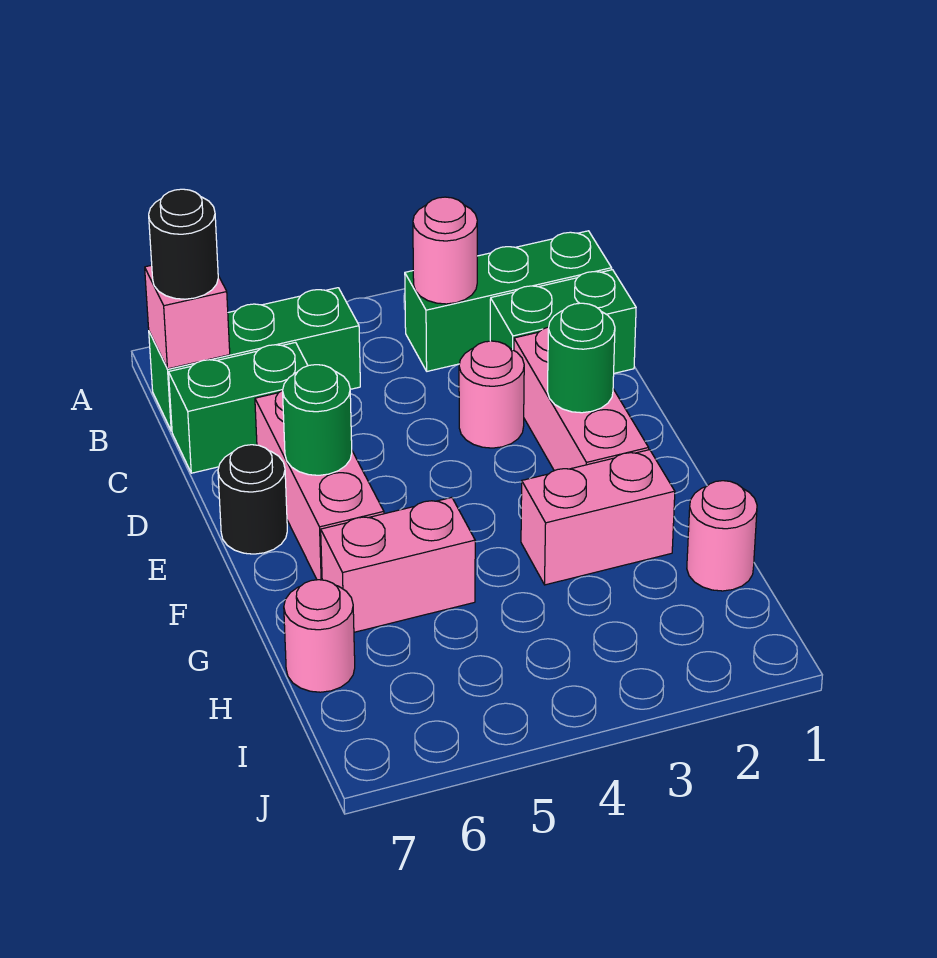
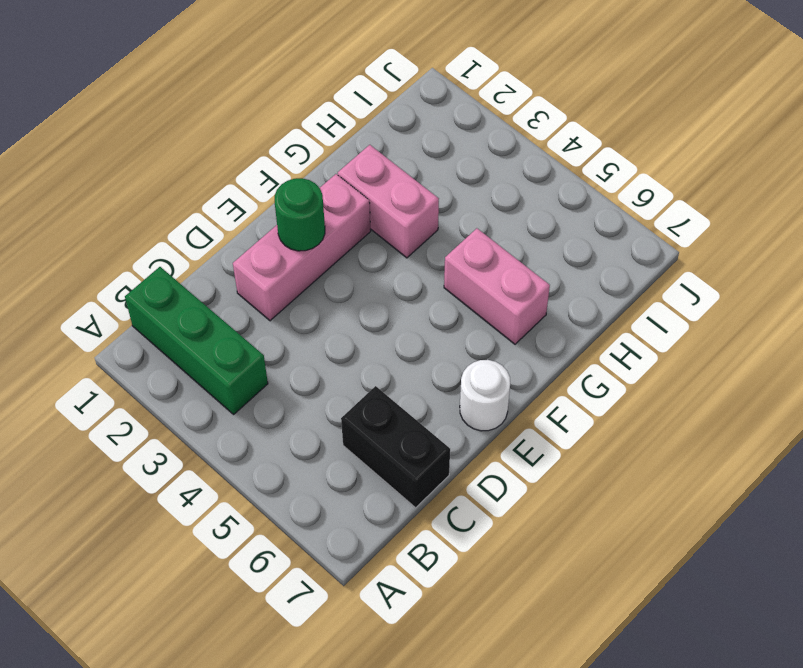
black 1x2 brick [341,386,450,508] -> green 1x2 brick [169,343,308,473]
white 1x1 round brick [460,360,510,431] -> black 1x1 round brick [218,445,287,554]
none -> green 1x3 brick [149,288,360,431]
none -> green 1x2 brick [490,270,636,373]
none -> pink 1x1 round brick [459,341,524,448]

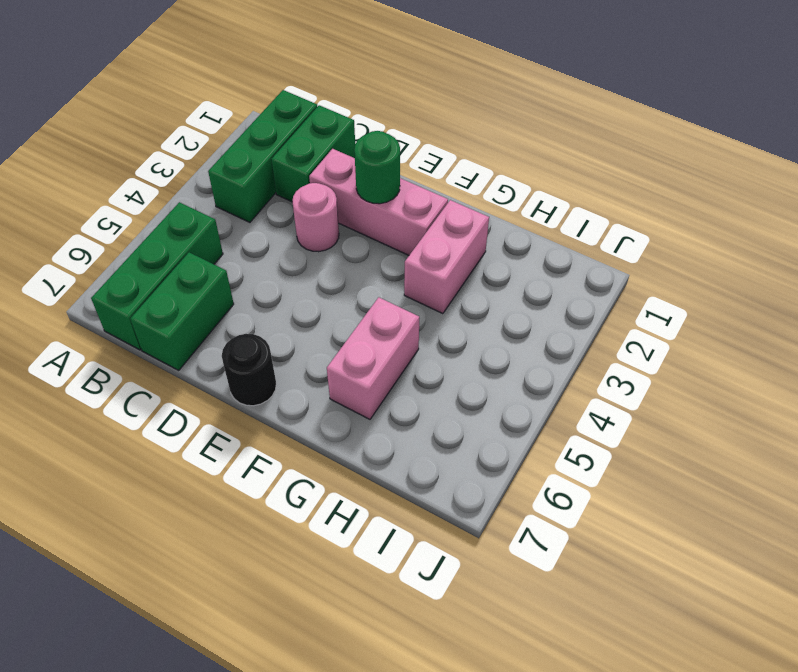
none -> pink 1x3 brick [255,390,384,580]
none -> pink 1x1 round brick [687,481,757,591]
none -> pink 1x1 round brick [284,580,355,692]

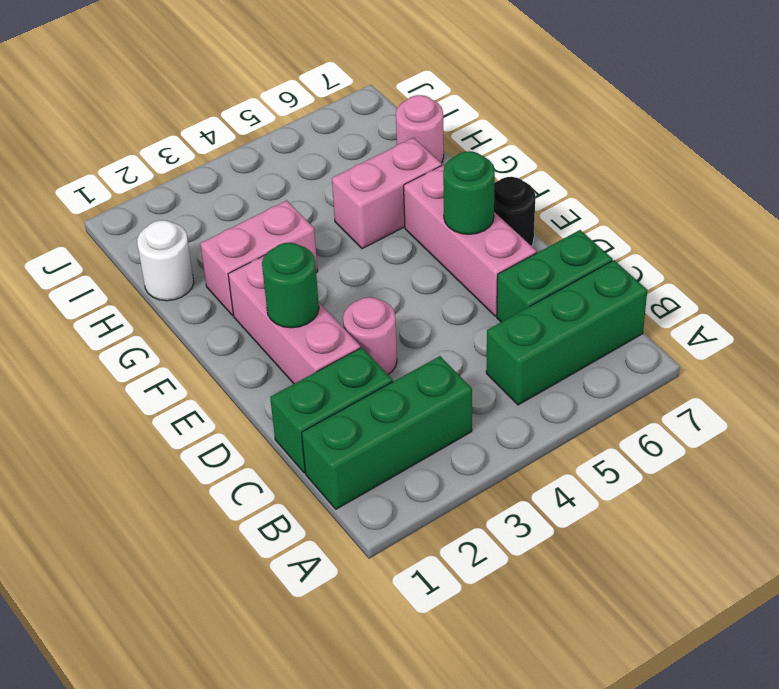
white 1x1 round brick [137,220,194,301] -> pink 1x1 round brick [687,481,757,591]
none -> pink 1x1 round brick [413,197,477,304]
none -> pink 1x1 brick [145,265,230,369]
none -> black 1x1 round brick [149,189,218,299]

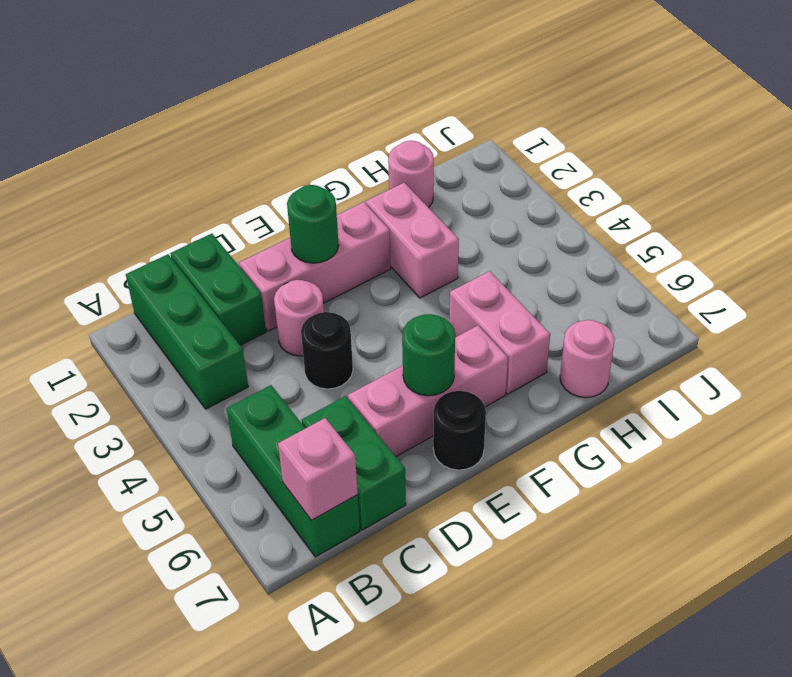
black 1x1 round brick [301,312,353,389] -> black 1x1 round brick moved to [149,189,218,299]
none -> pink 1x1 round brick [413,197,477,304]

